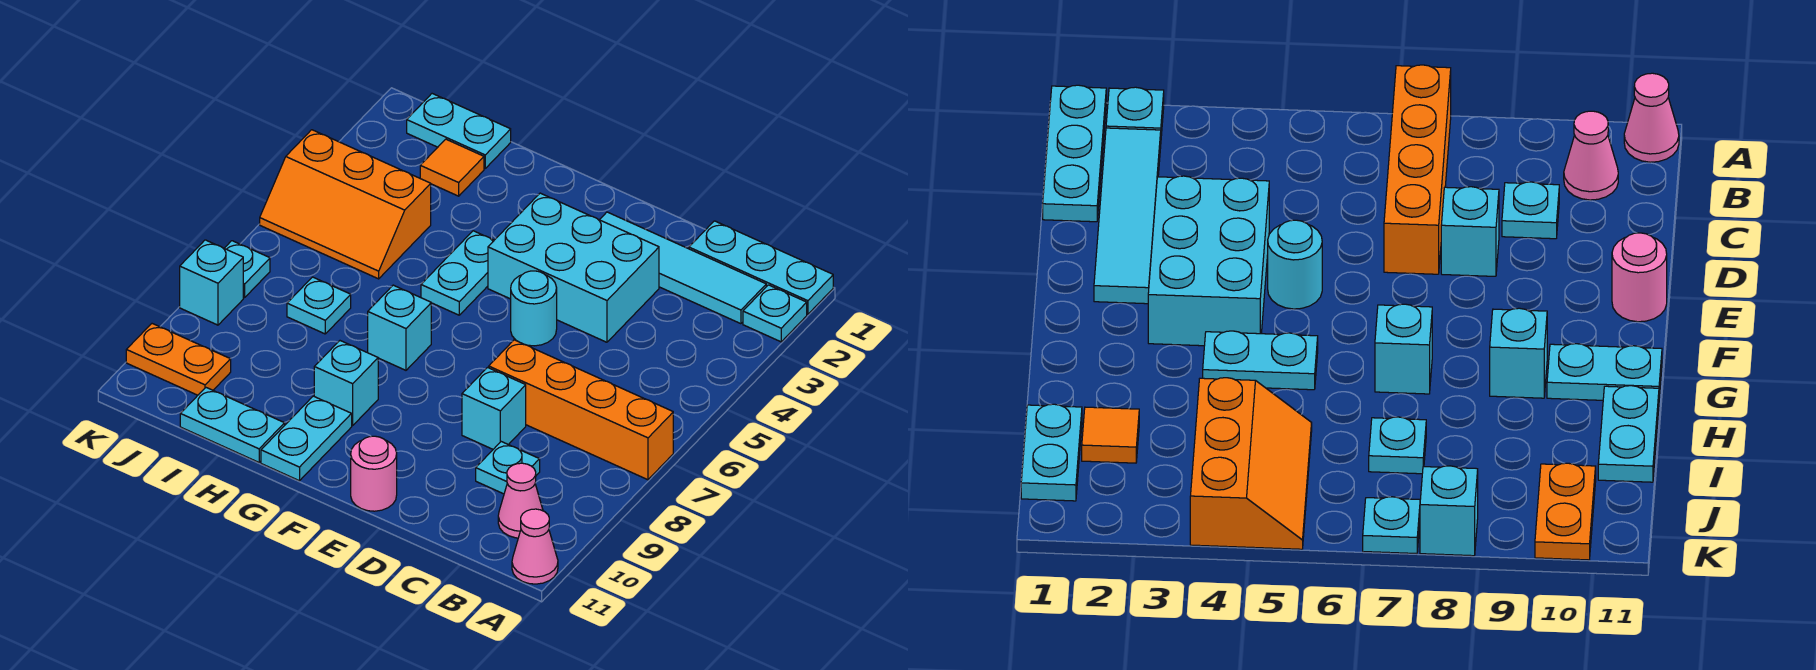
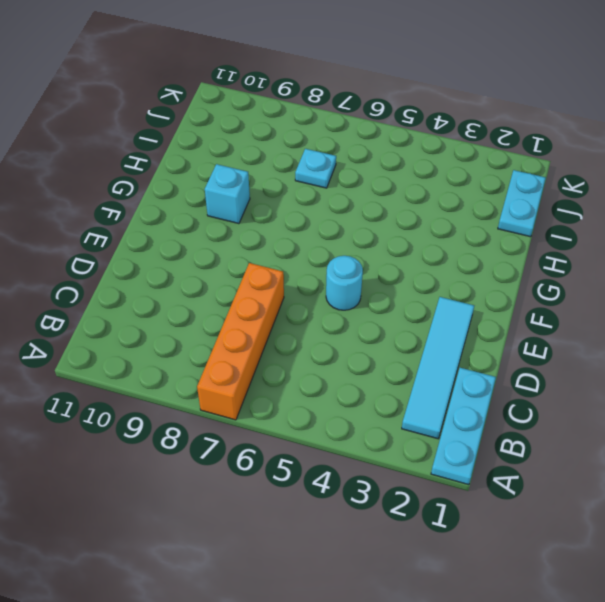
none -> cyan 1x1 plate [743,285,807,342]
none -> pink 1x1 cone [512,509,558,584]
none -> pink 1x1 cone [498,463,543,538]

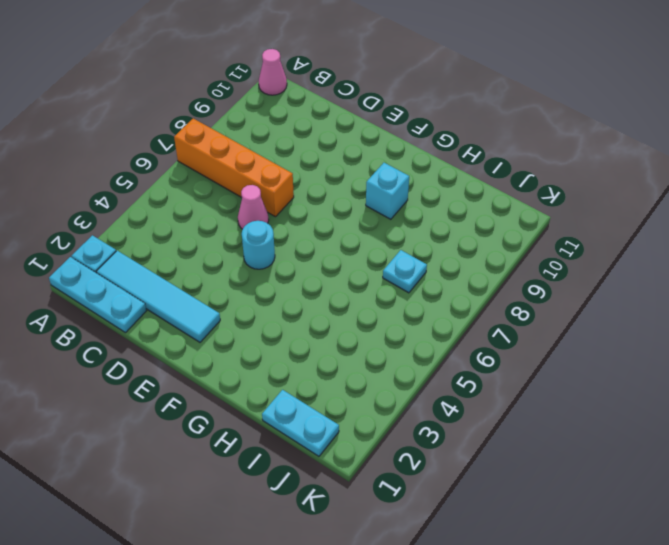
pink 1x1 cone [238,185,269,229] -> pink 1x1 cone moved to [498,463,543,538]
none -> cyan 1x1 plate [476,442,540,494]
none -> cyan 2x3 brick [488,193,659,342]
none -> cyan 1x1 brick [462,368,526,449]

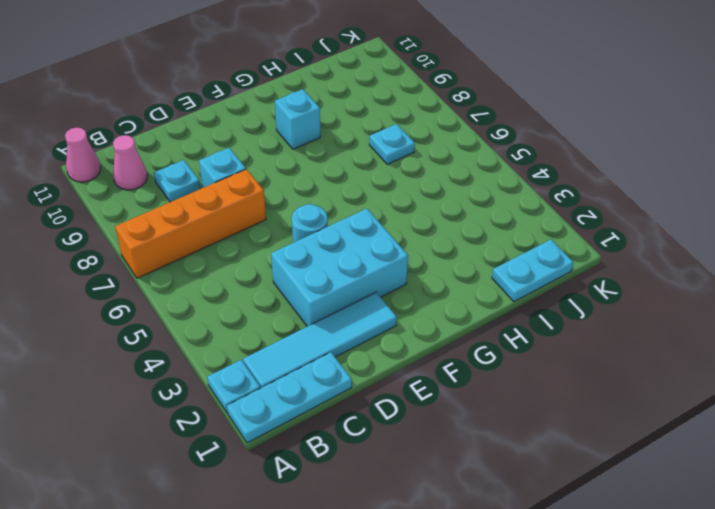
none -> pink 1x1 round brick [351,436,397,511]
none -> cyan 1x2 plate [421,231,494,315]
none -> cyan 1x1 brick [368,285,431,370]

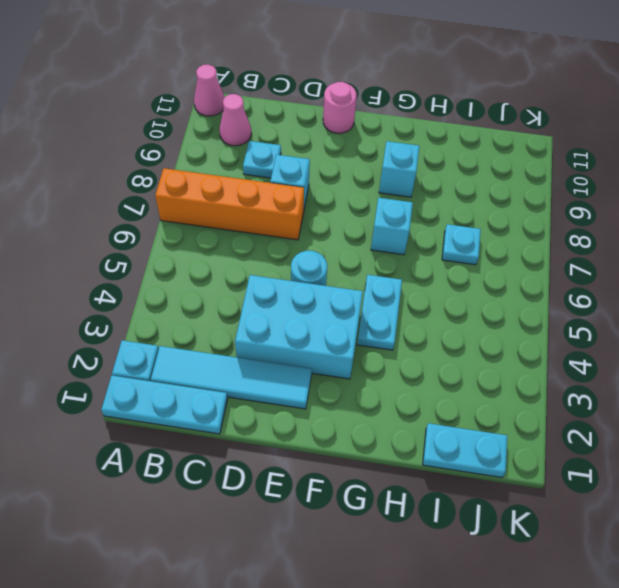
none -> cyan 1x2 plate [261,396,352,481]
none -> cyan 1x2 plate [180,388,285,462]
none -> orange 1x1 tile [420,139,484,196]

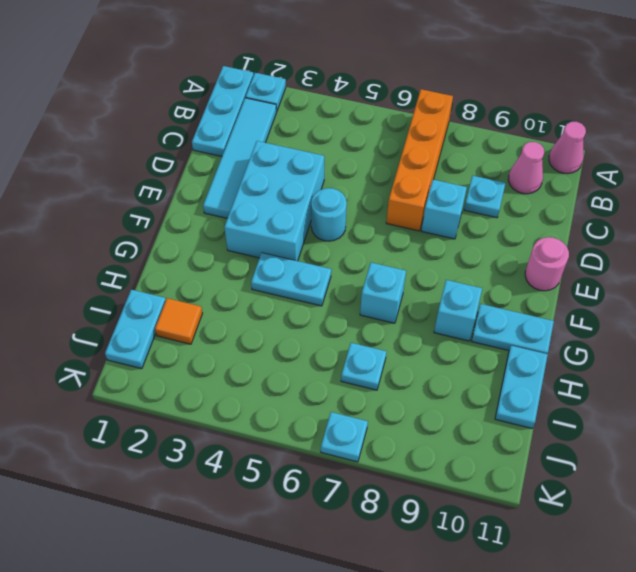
none -> orange 2x3 slope [260,130,431,279]
none -> orange 1x2 plate [126,324,231,395]
none -> cyan 1x1 brick [180,240,243,325]

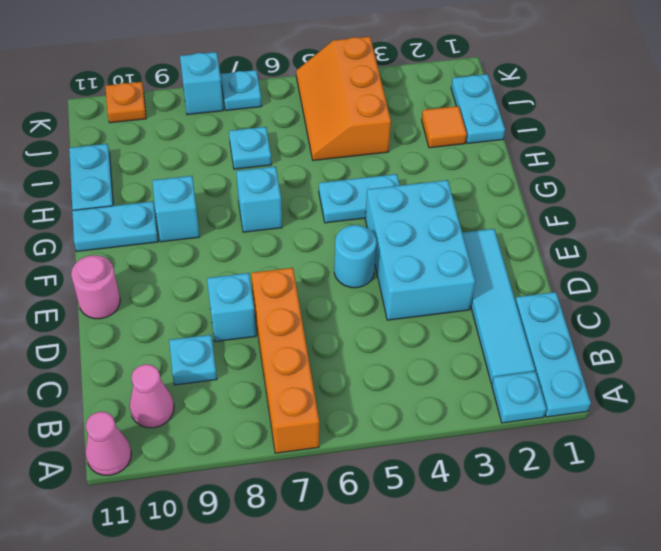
orange 1x1 plate [105,82,146,123] -> orange 1x2 plate [126,324,231,395]

